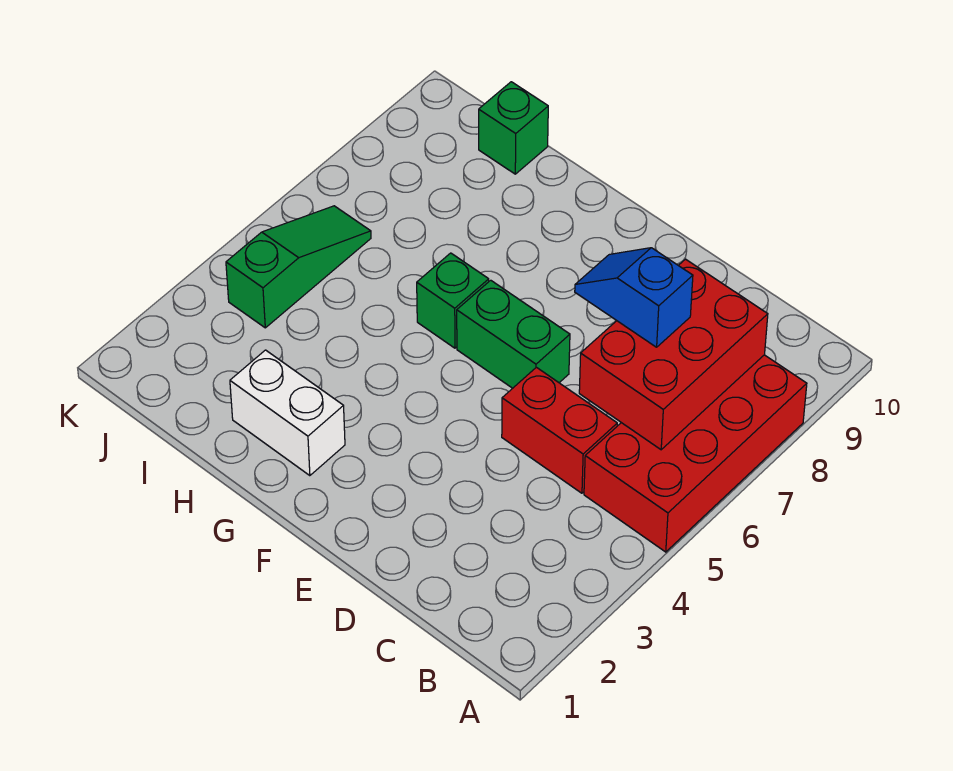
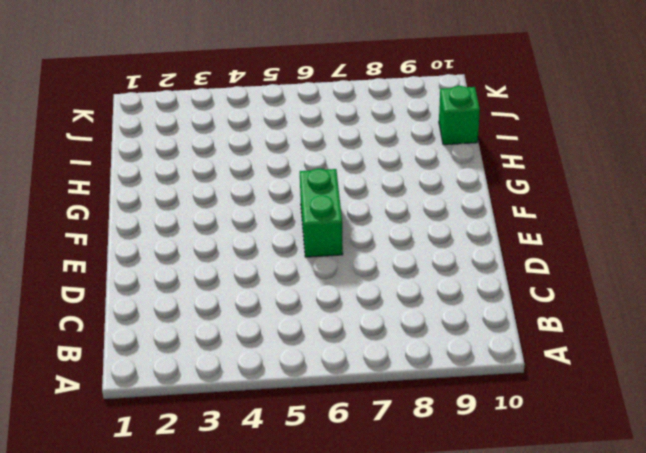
none -> red 2x4 brick [584,355,807,552]
none -> red 1x2 brick [502,367,617,493]

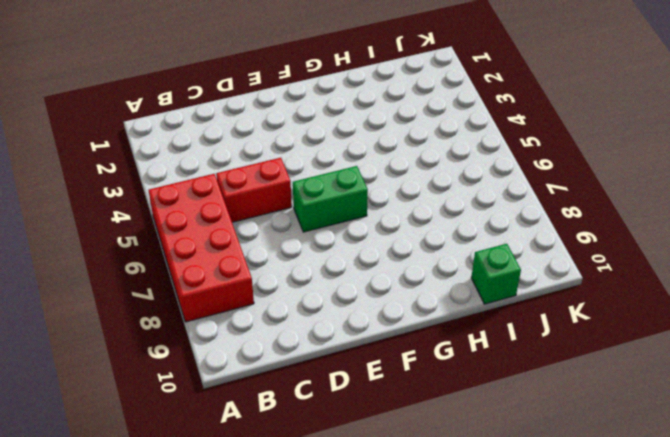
none -> white 1x2 brick [230,350,345,476]
none -> green 1x1 brick [417,253,489,348]

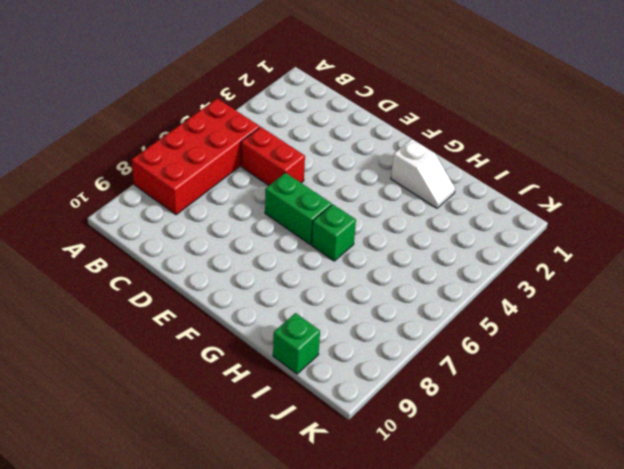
white 1x2 slope [391,139,455,208] -> white 1x2 brick [230,350,345,476]
none -> green 1x3 slope [226,206,371,328]
none -> red 2x3 brick [579,259,768,450]

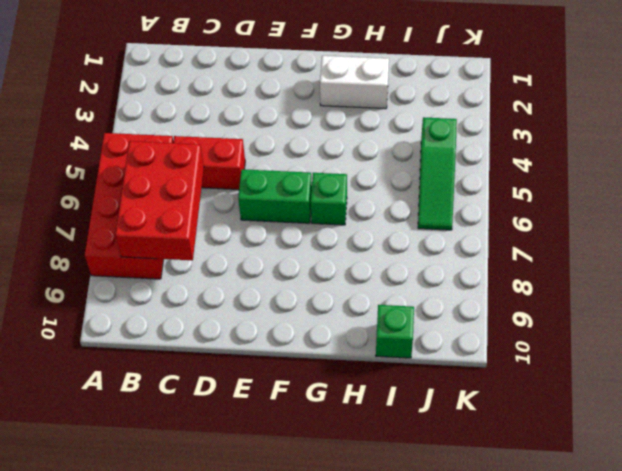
none -> blue 1x2 slope [575,248,693,347]

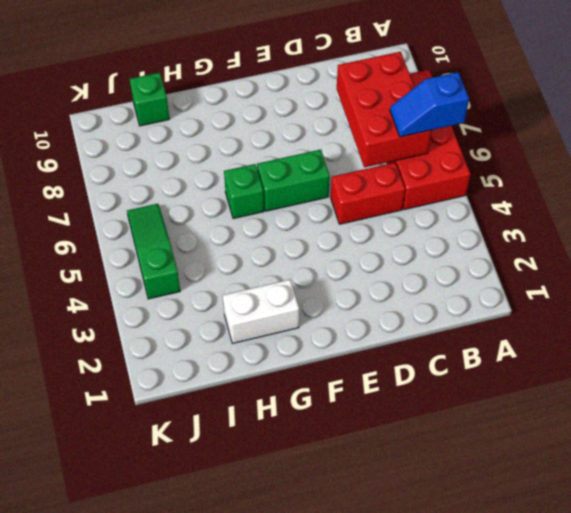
blue 1x2 slope [390,72,469,137] -> blue 1x2 slope moved to [575,248,693,347]

